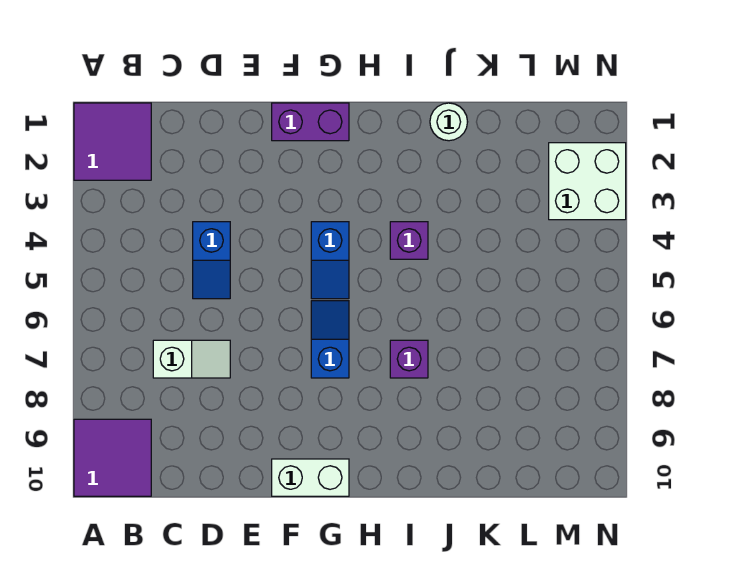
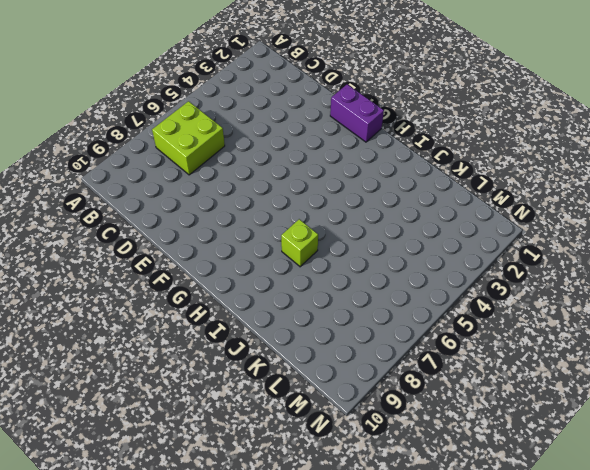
lime 2x2 brick [152,101,225,175] -> white 1x2 slope [153,340,230,378]
lime 1x1 brick [281,219,318,267] -> purple 1x1 brick [390,340,428,378]
none -> purple 2x2 tile [74,103,151,180]
none -> purple 2x2 tile [74,419,151,496]
none -> blue 1x2 slope [193,222,230,299]

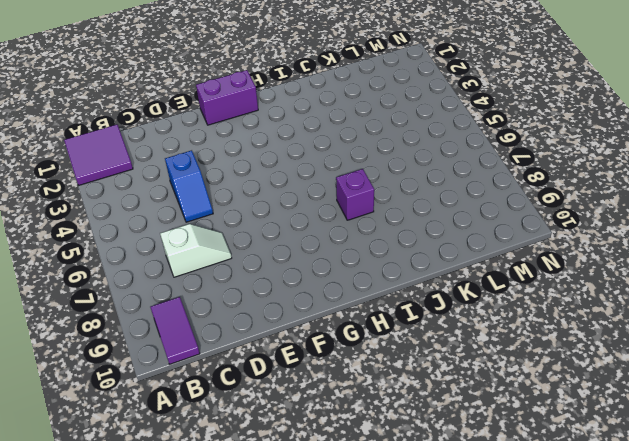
purple 1x2 tile [150,297,200,364] -> purple 2x2 tile [74,419,151,496]
none -> white 1x2 brick [272,459,349,496]
none -> blue 1x2 slope [311,222,349,299]
none -> blue 1x2 slope [311,301,349,378]

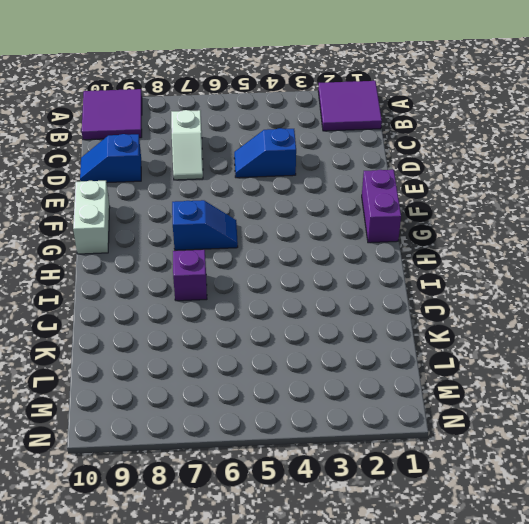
blue 1x2 slope [80,134,141,183] -> blue 1x2 slope moved to [311,222,349,299]
none -> purple 1x1 brick [390,222,428,259]
none -> white 1x1 round brick [430,103,467,141]
none -> white 2x2 brick [549,143,626,220]

